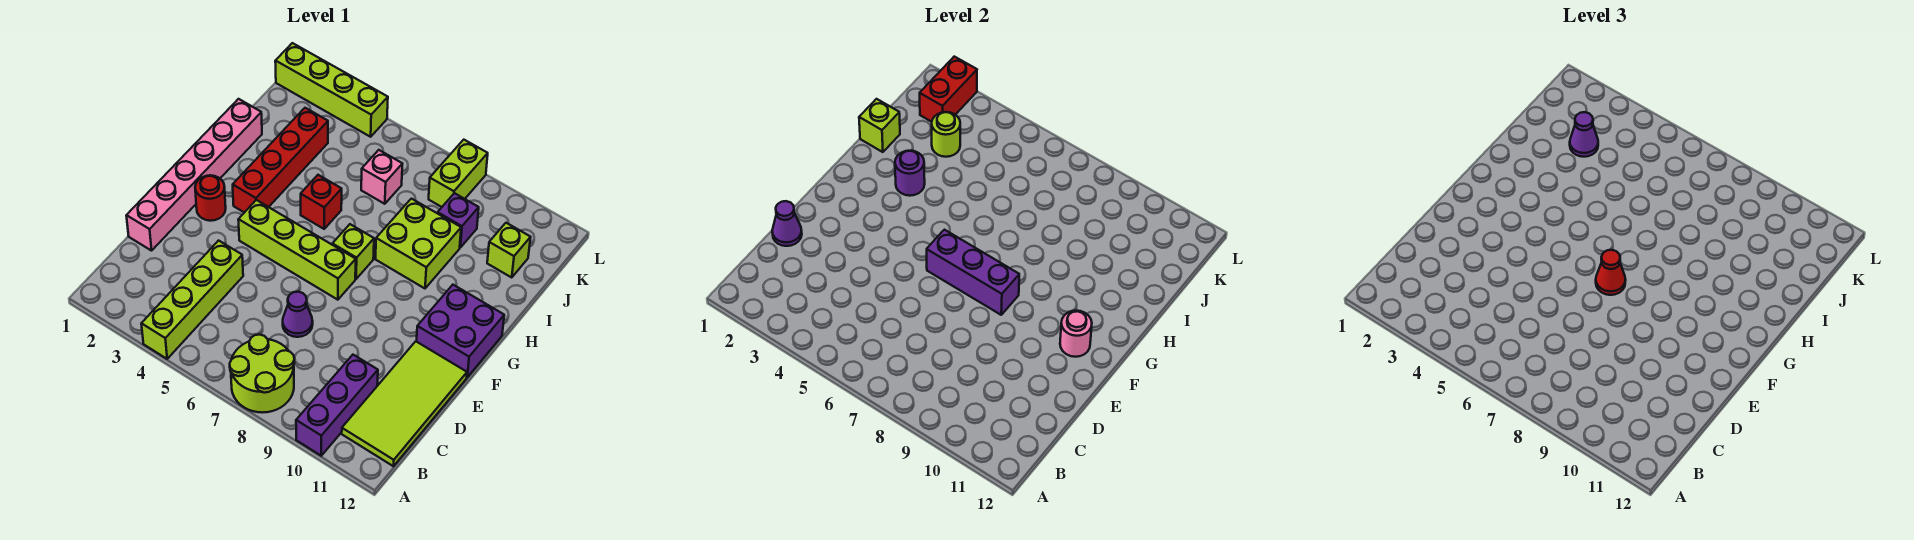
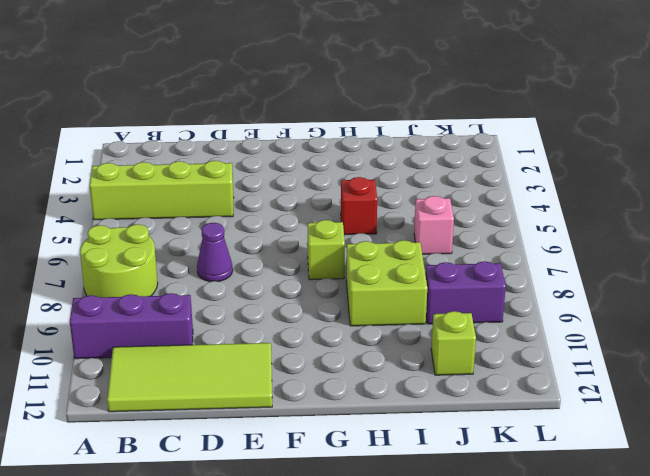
purple 1x2 brick [425,261,506,324] -> purple 1x1 brick [438,193,479,247]
none -> pink 1x6 brick [126,99,262,251]
none -> red 1x1 round brick [195,175,226,221]
none -> lime 1x4 brick [238,200,356,300]

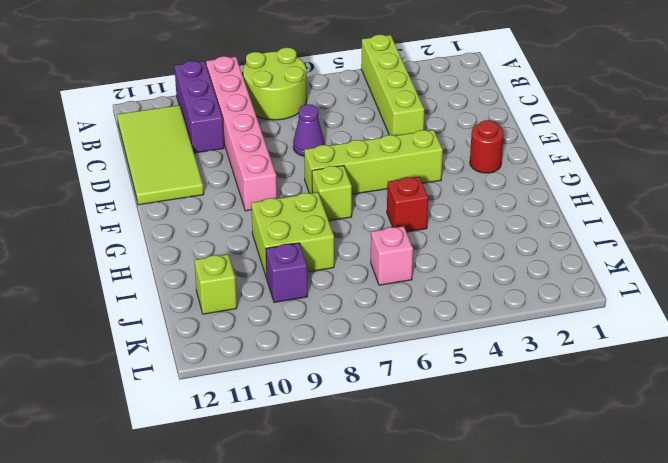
pink 1x6 brick [206,56,277,211] -> pink 1x6 brick moved to [126,99,262,251]
none -> purple 2x2 brick [417,285,504,377]
none -> red 1x4 brick [233,108,328,213]
none -> lime 1x2 brick [429,140,488,207]

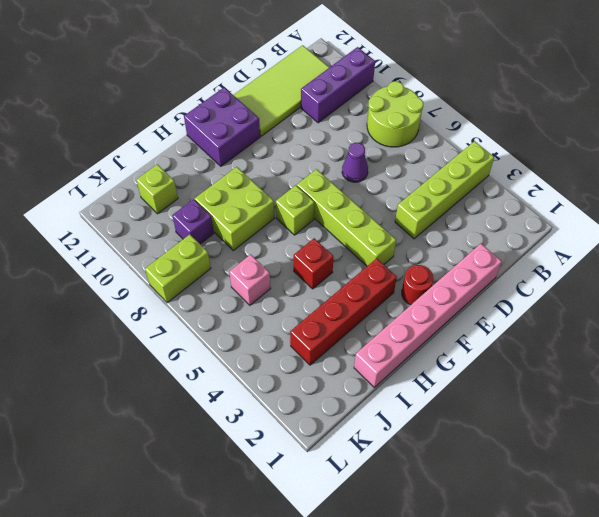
none -> lime 1x4 brick [275,43,388,137]
none -> purple 1x1 cone [772,201,802,246]
none -> purple 1x3 brick [927,230,1019,315]

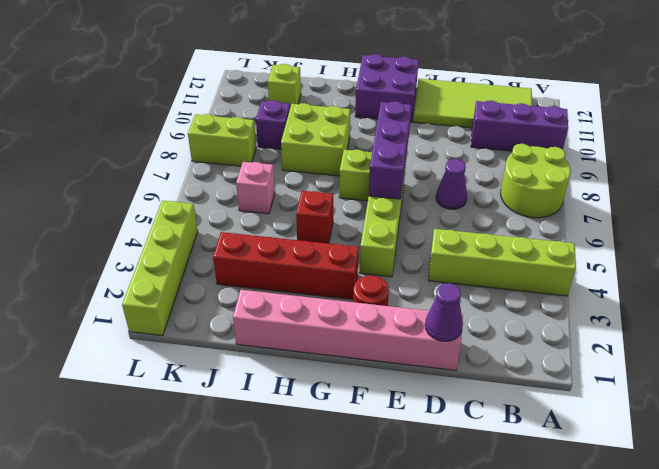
none -> pink 1x1 round brick [1060,311,1092,357]
none -> purple 1x1 round brick [895,151,925,196]
none -> lime 1x1 brick [859,99,900,152]

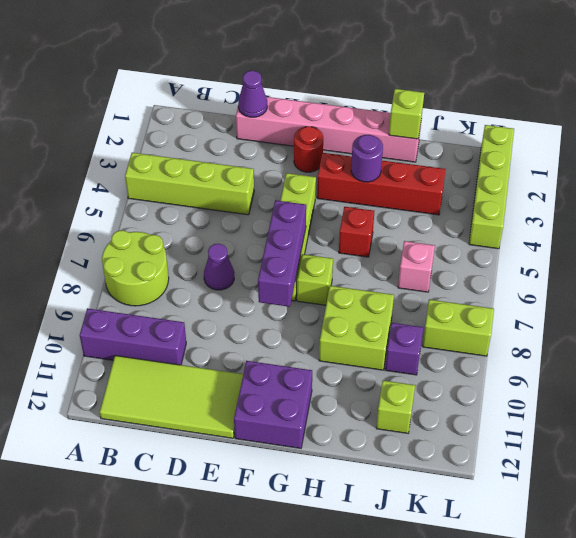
none -> pink 1x1 round brick [1060,311,1092,357]
none -> lime 1x1 round brick [932,112,960,157]
none -> red 1x2 brick [920,57,977,122]

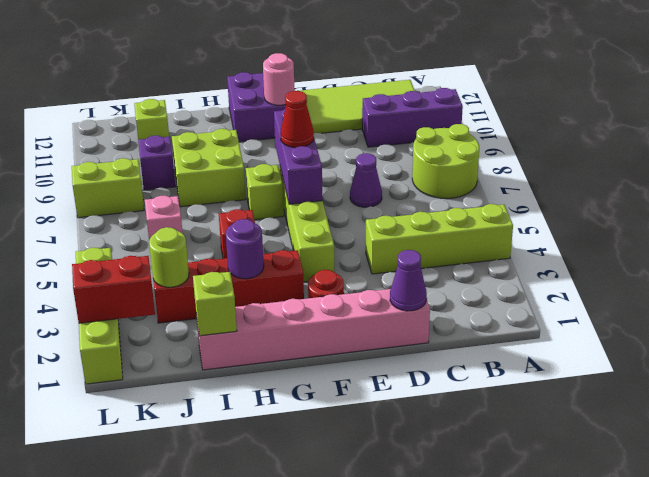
none -> purple 1x1 cone [1570,112,1598,157]

